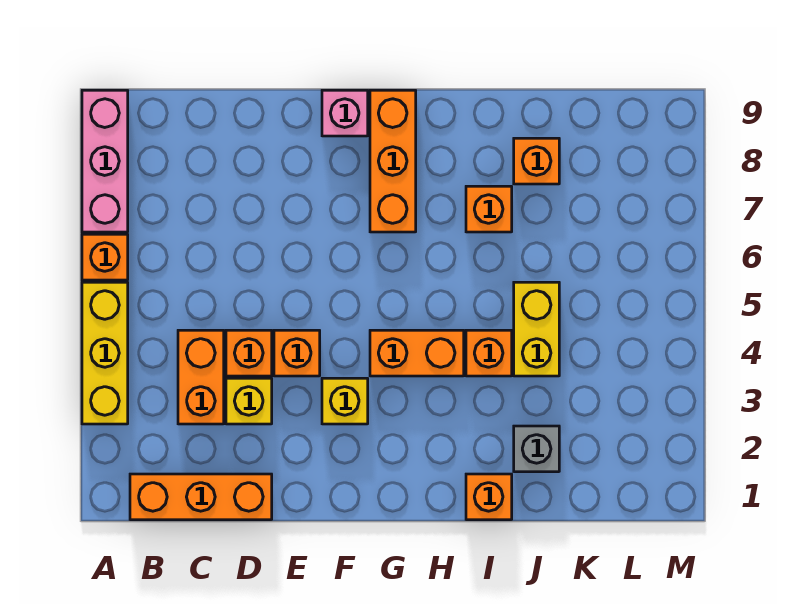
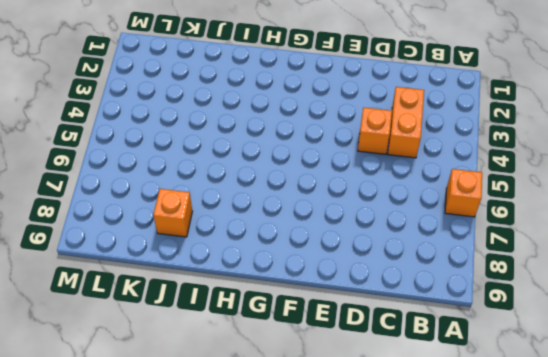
none -> yellow 1x3 brick [82,282,128,424]
none -> pink 1x3 brick [82,90,128,232]
none -> orange 1x3 brick [130,474,272,520]

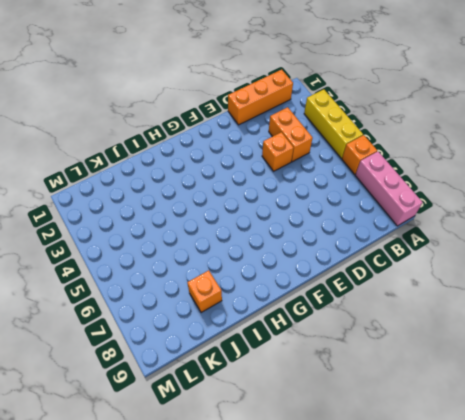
none -> yellow 1x1 brick [226,378,272,424]
none -> orange 1x1 brick [274,330,320,376]
none -> yellow 1x1 brick [322,378,368,424]

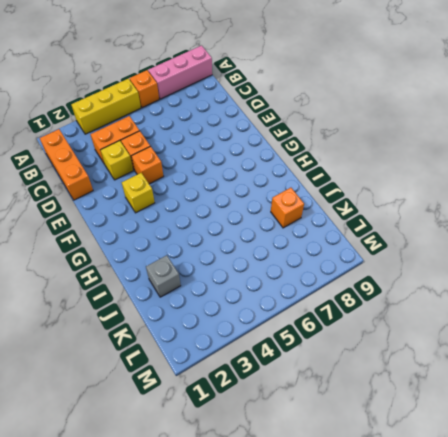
none -> pink 1x1 brick [322,90,368,136]
none -> orange 1x2 brick [370,330,464,376]
none -> orange 1x3 brick [370,90,416,232]

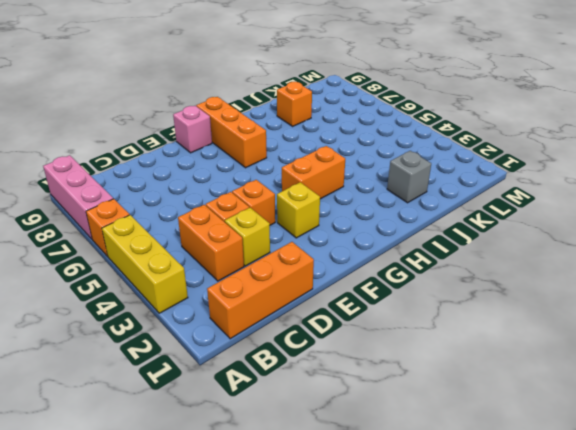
none -> orange 1x1 brick [466,474,512,520]
none -> orange 1x1 brick [466,330,512,376]
none -> orange 1x1 brick [466,186,512,232]

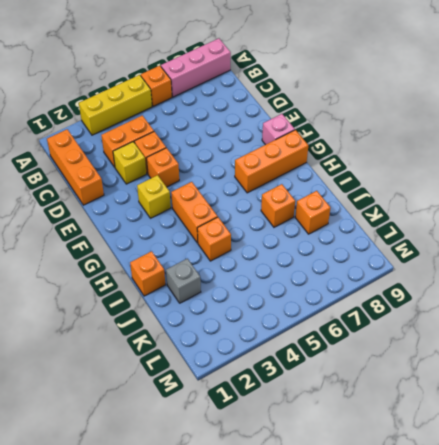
none -> yellow 1x2 brick [514,282,559,376]

